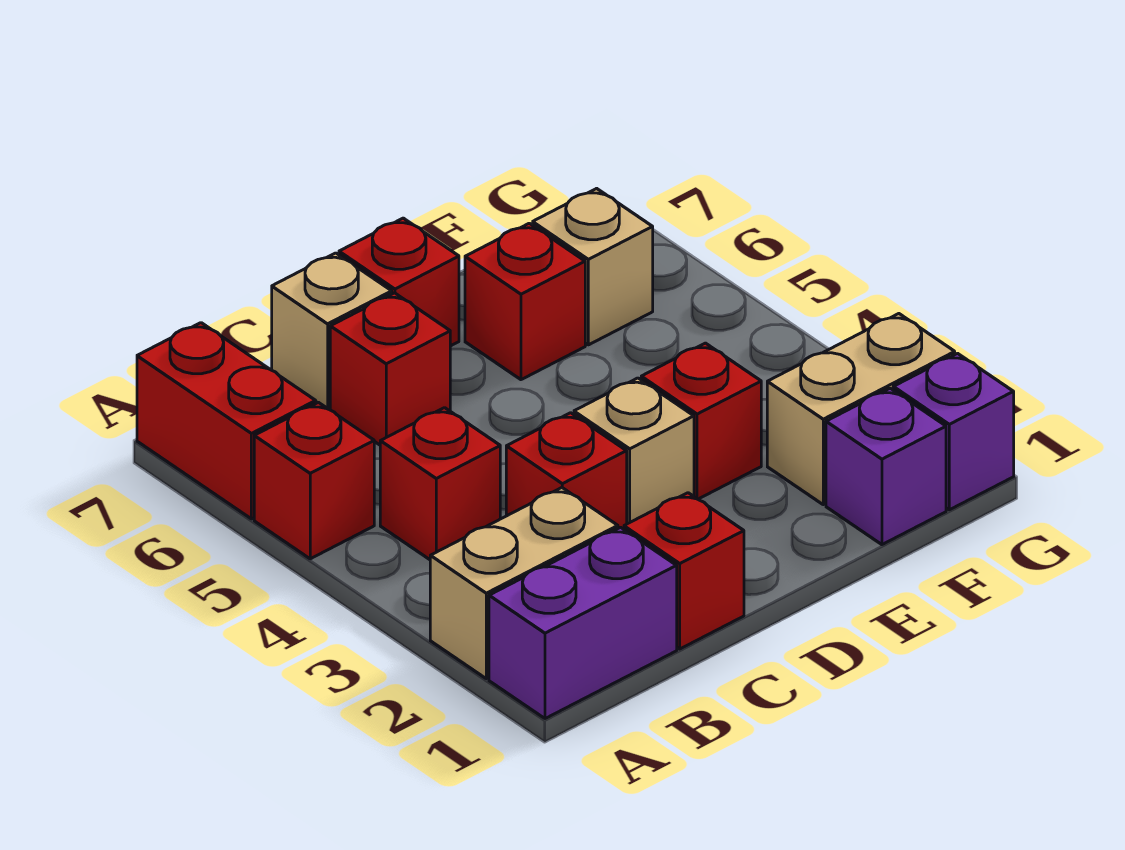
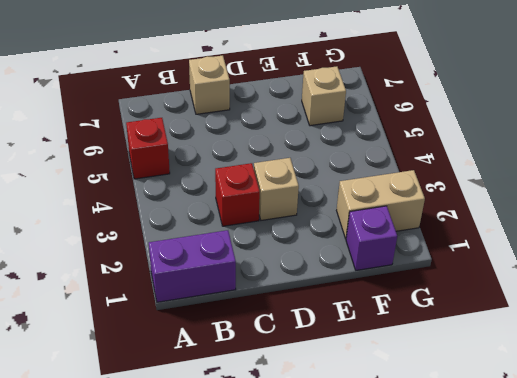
none -> tan 1x2 brick [430,488,618,679]
none -> red 1x2 brick [137,323,316,519]
none -> red 1x1 brick [380,408,500,560]

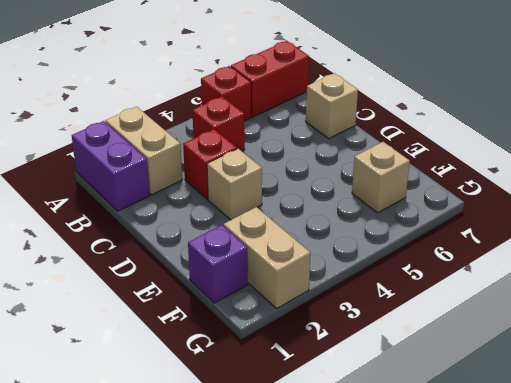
none -> red 1x1 brick [624,493,744,649]
none -> red 1x1 brick [330,293,450,445]
none -> red 1x1 brick [339,218,459,346]

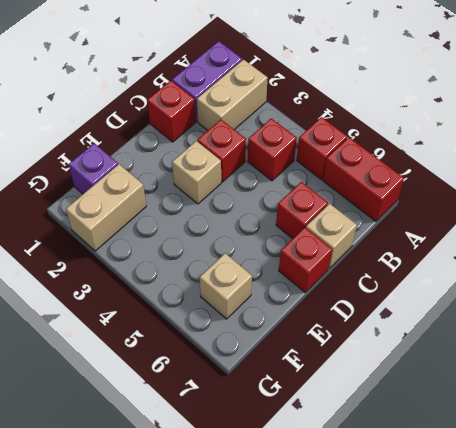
none -> red 1x1 brick [641,343,761,499]
none -> red 1x1 brick [465,223,585,380]
none -> purple 1x1 brick [893,353,1014,510]

